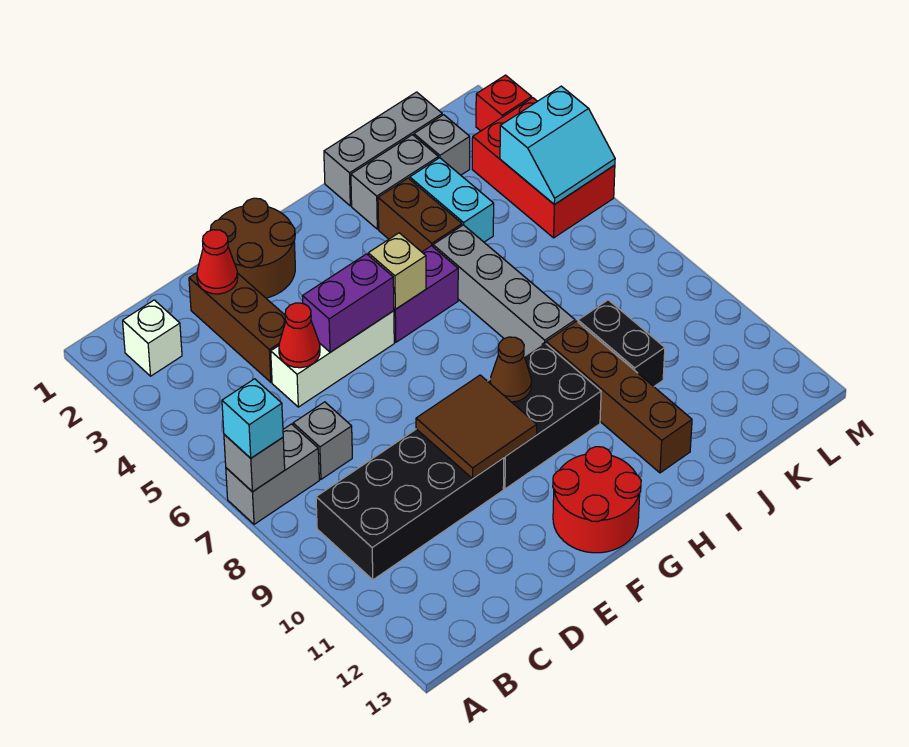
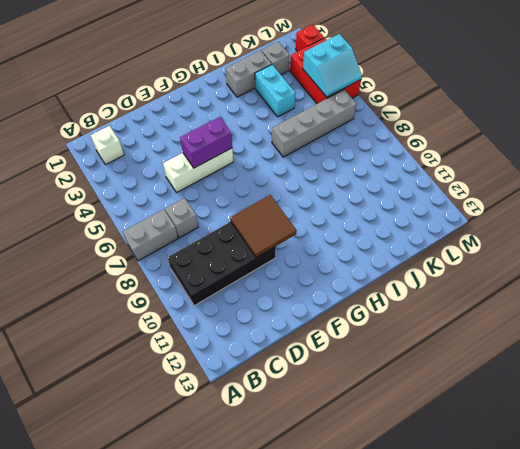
grey 1x4 brick [272,89,357,157] -> grey 1x4 brick turned to [433,225,575,356]
none -> brown 1x3 brick [189,273,286,382]
none -> brown 2x2 round brick [210,198,295,298]
none -> black 2x3 brick [488,343,601,489]

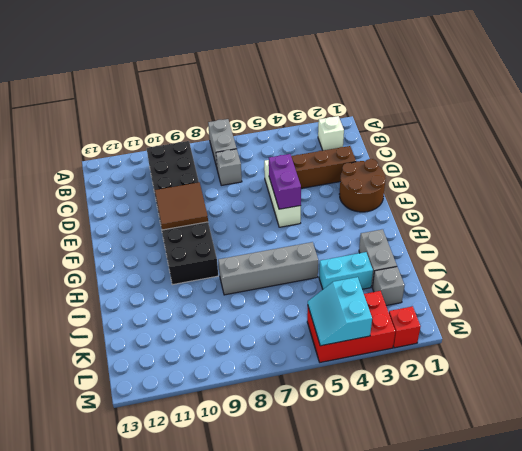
none -> red 2x2 round brick [553,447,641,553]
none -> purple 1x2 brick [394,246,458,342]
none -> grey 1x3 brick [324,92,442,206]

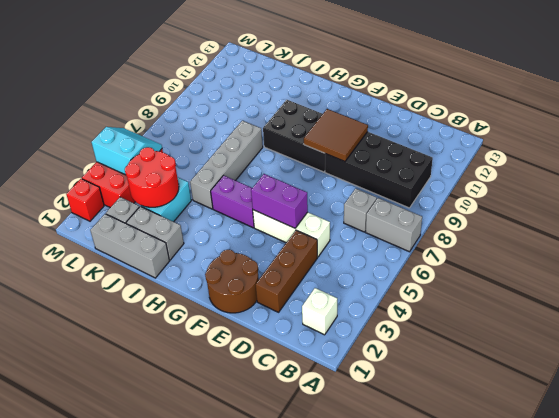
red 2x2 round brick [125,147,179,207] -> red 2x2 round brick moved to [553,447,641,553]
none -> brown 1x2 brick [378,178,462,252]
none -> brown 1x4 brick [546,321,692,473]
none -> black 1x2 brick [578,300,665,386]

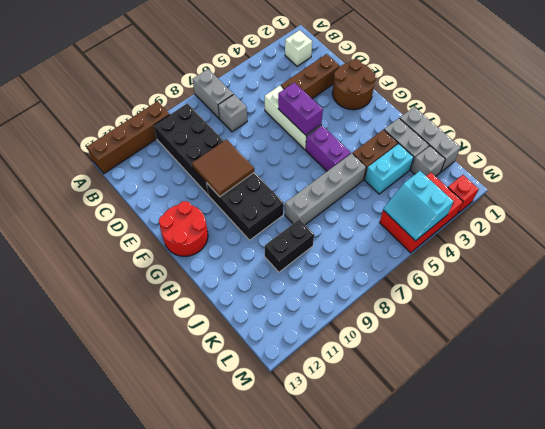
brown 1x4 brick [87,101,170,174] -> brown 1x4 brick moved to [546,321,692,473]
none -> grey 1x1 brick [224,434,285,492]
none -> red 1x1 cone [197,230,238,294]
none -> red 1x1 cone [279,303,320,368]

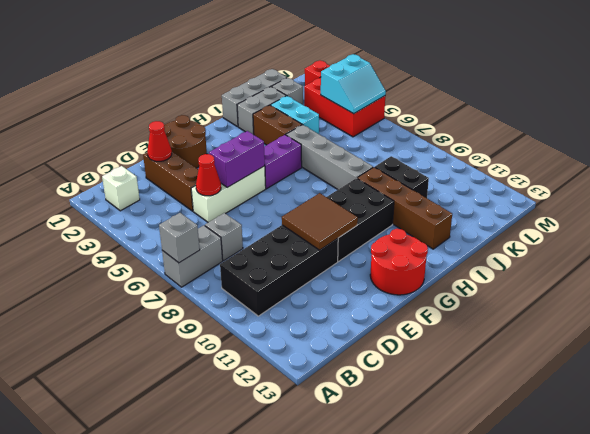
none -> tan 1x1 brick [368,233,426,309]
none -> brown 1x1 cone [490,337,531,402]
none -> cyan 1x1 brick [222,379,283,458]

